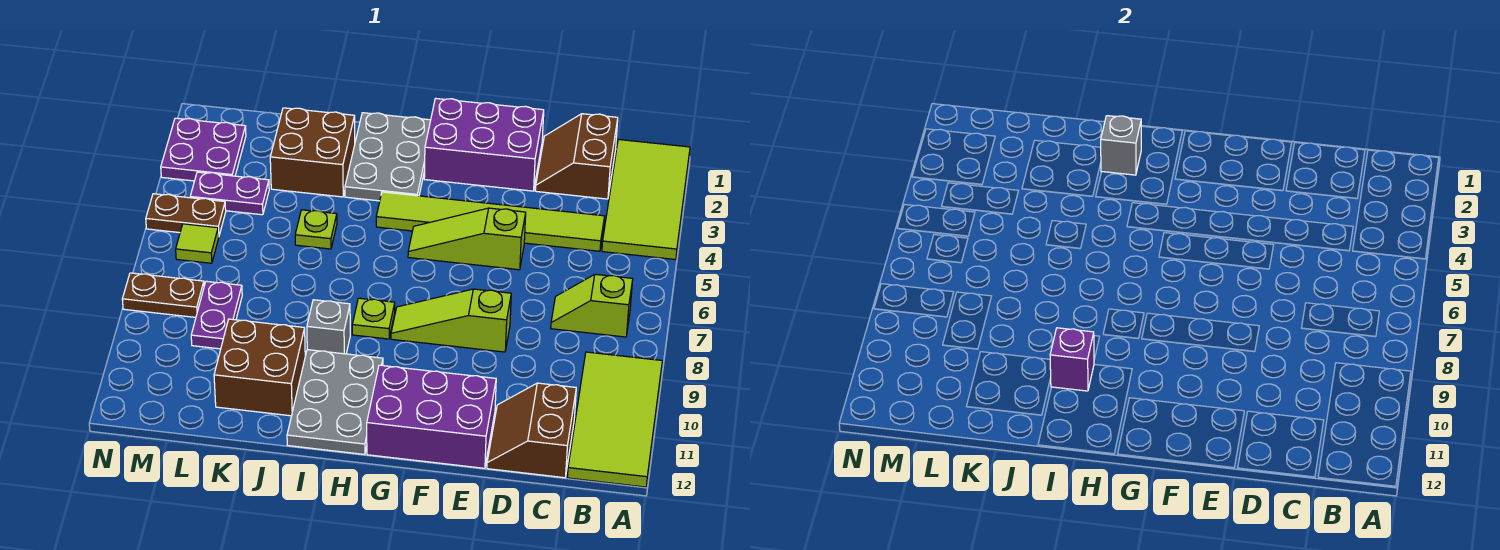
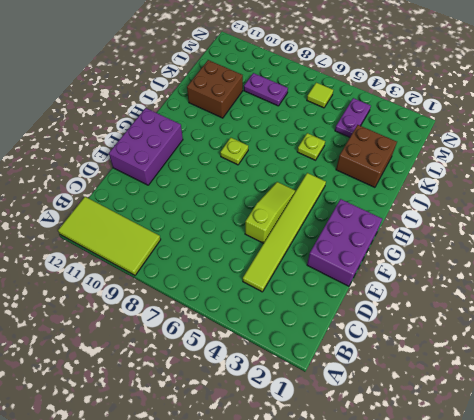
none -> lime 2x4 tile [602,139,690,260]
none -> lime 1x2 slope [551,274,633,337]
none -> brown 2x2 slope [535,114,618,199]

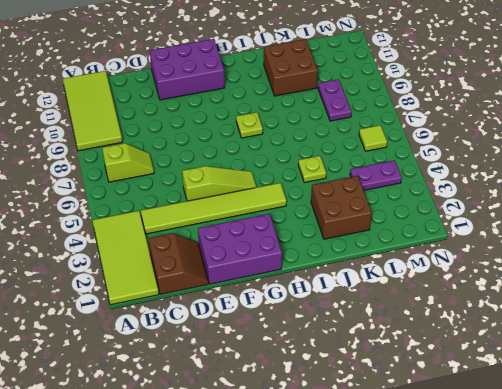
none -> brown 2x2 slope [487,383,576,478]
none -> lime 1x3 slope [391,289,511,352]
none -> grey 2x3 plate [345,113,431,201]

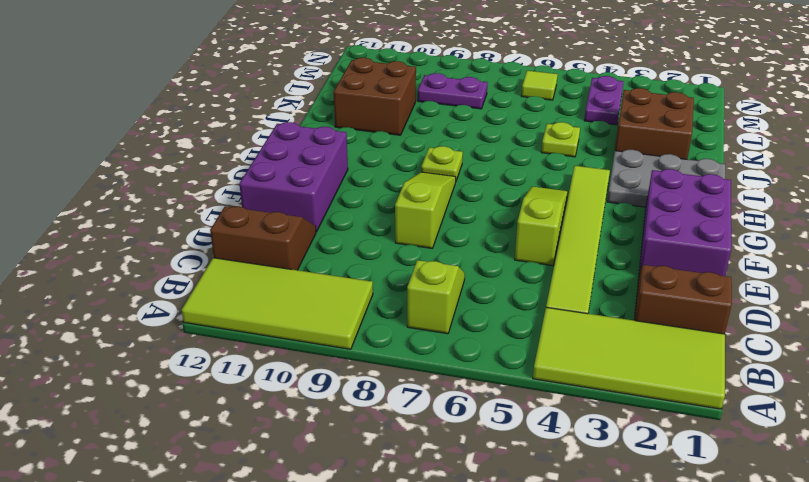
none -> grey 2x3 plate [287,350,383,454]
none -> grey 1x1 brick [307,300,350,354]
none -> purple 2x2 plate [161,118,246,181]

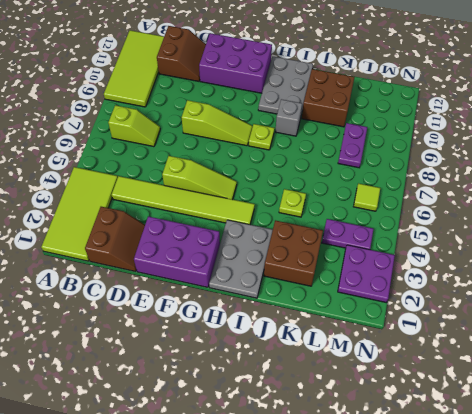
none -> brown 1x2 plate [146,194,226,235]
none -> brown 1x2 plate [122,273,204,317]
none -> grey 1x1 brick [1101,116,1141,175]

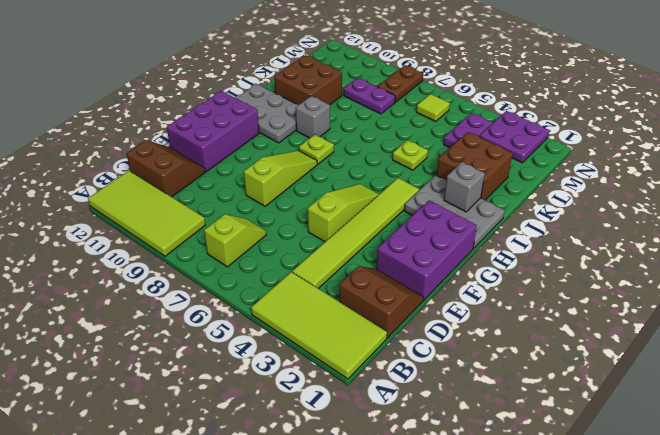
none -> brown 1x2 plate [146,194,226,235]
none -> purple 1x1 brick [1050,328,1094,391]

